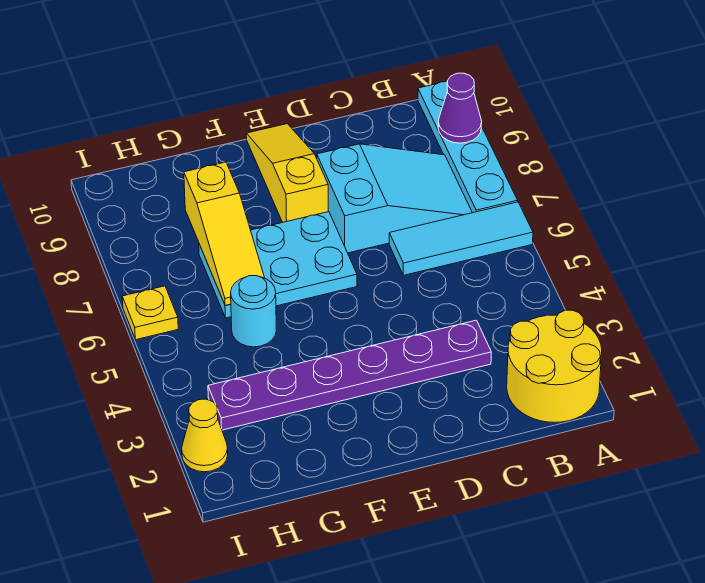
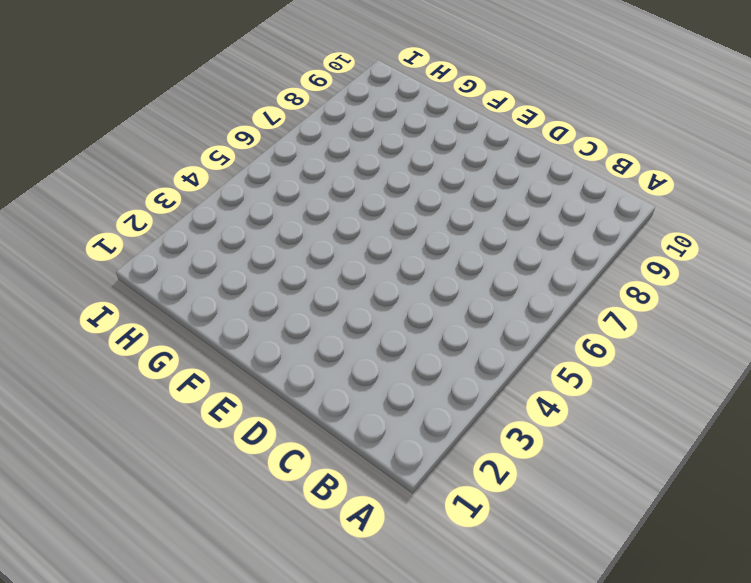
none -> yellow 2x2 round brick [507,310,602,423]
none -> cyan 1x3 tile [389,202,533,275]
none -> cyan 1x4 plate [418,82,518,213]

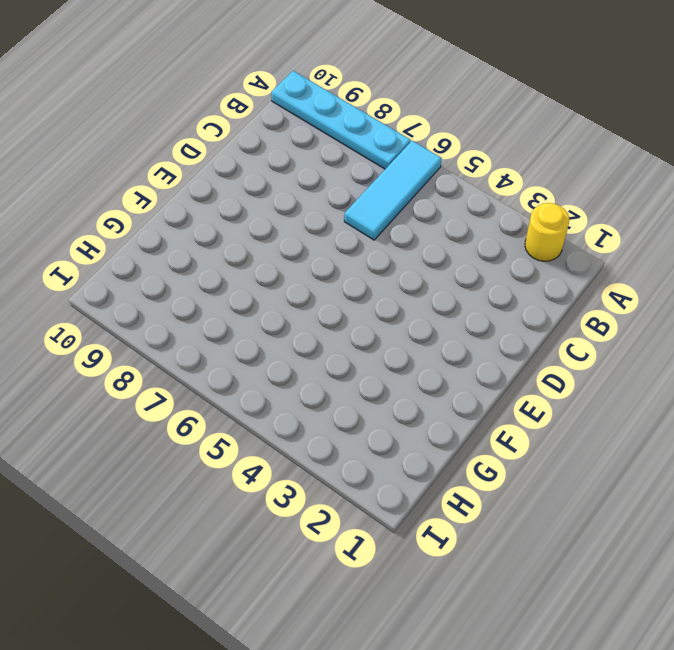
yellow 1x1 round brick [525,203,569,261] -> yellow 2x2 round brick [507,310,602,423]
none -> cyan 2x3 slope [317,144,472,253]
none -> purple 1x6 plate [208,320,491,430]
none -> cyan 2x3 plate [199,212,357,318]

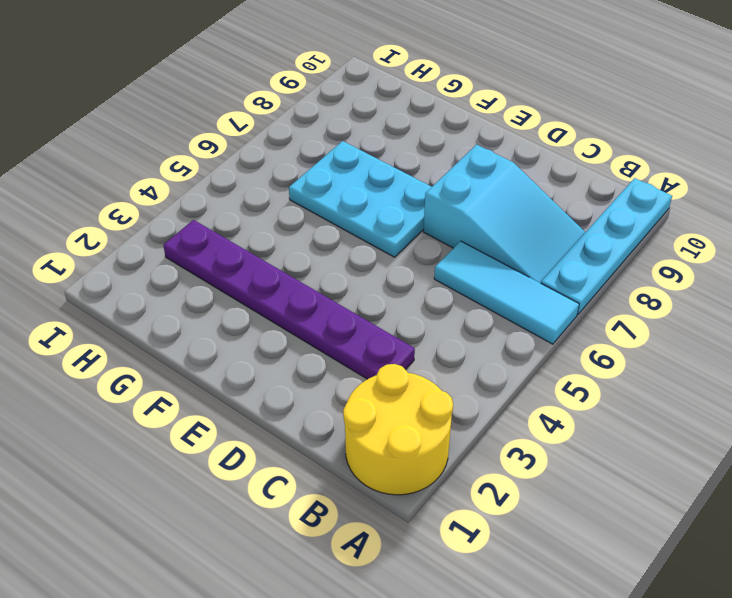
none -> yellow 1x3 slope [246,124,328,222]
none -> cyan 1x1 round brick [231,276,276,347]
none -> yellow 1x1 cone [182,399,228,472]

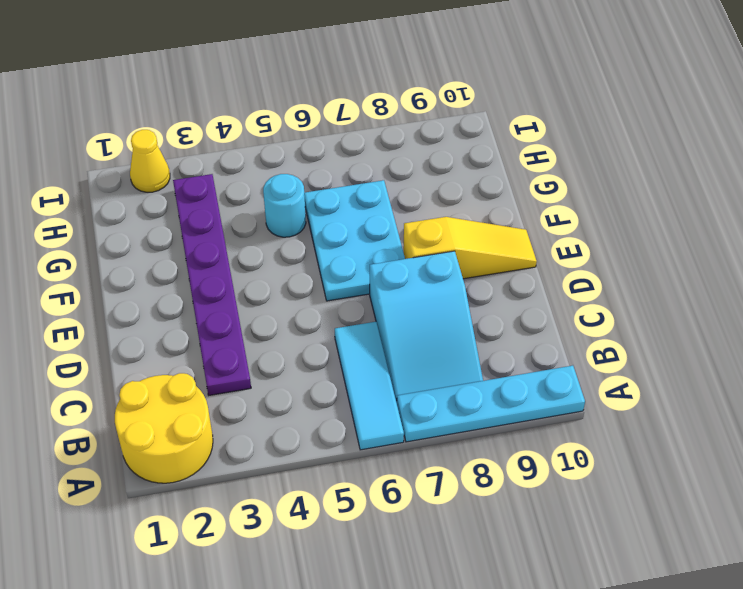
none -> yellow 1x1 plate [122,286,178,340]
none -> purple 1x1 cone [438,73,482,143]
none -> yellow 1x3 slope [184,162,264,305]

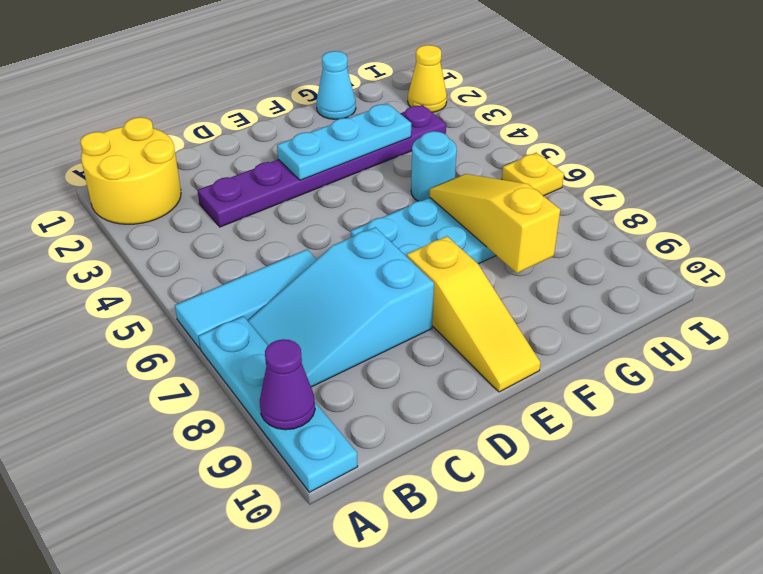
cyan 1x3 plate [277,104,411,180] -> none
cyan 1x1 cone [316,51,356,119] -> none

